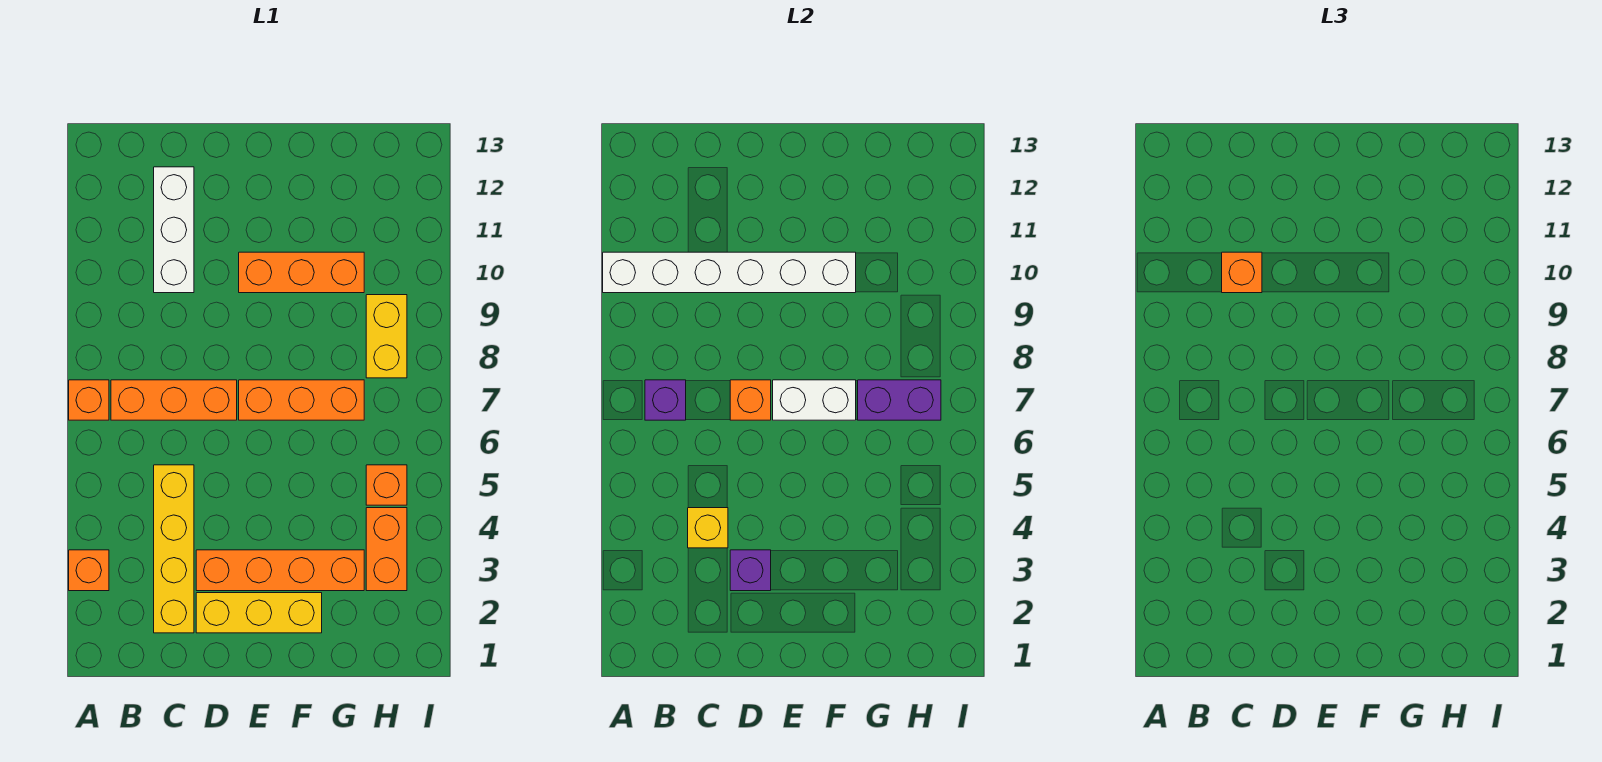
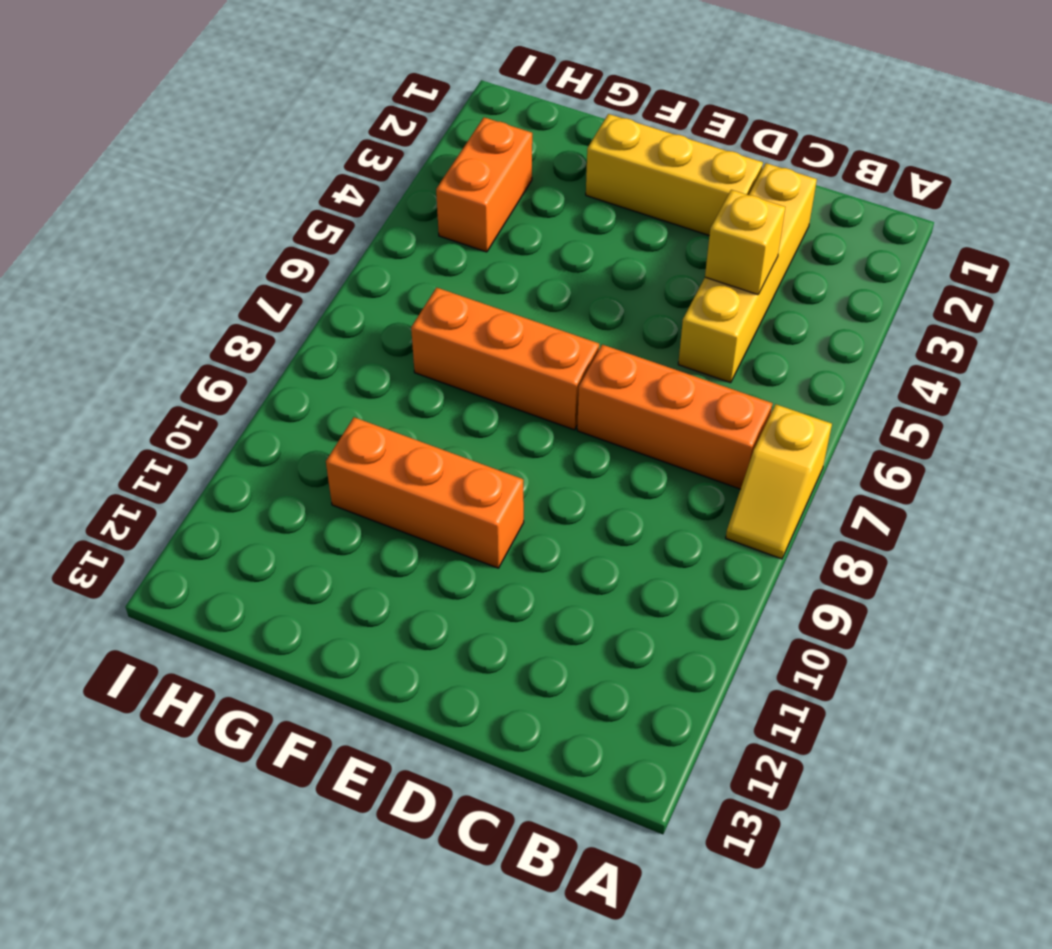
yellow 1x2 slope [726,404,832,559] -> orange 1x1 brick [69,380,109,420]
none -> orange 1x1 brick [69,550,109,591]
none -> white 1x3 brick [154,167,194,293]
none -> orange 1x4 brick [196,550,364,591]

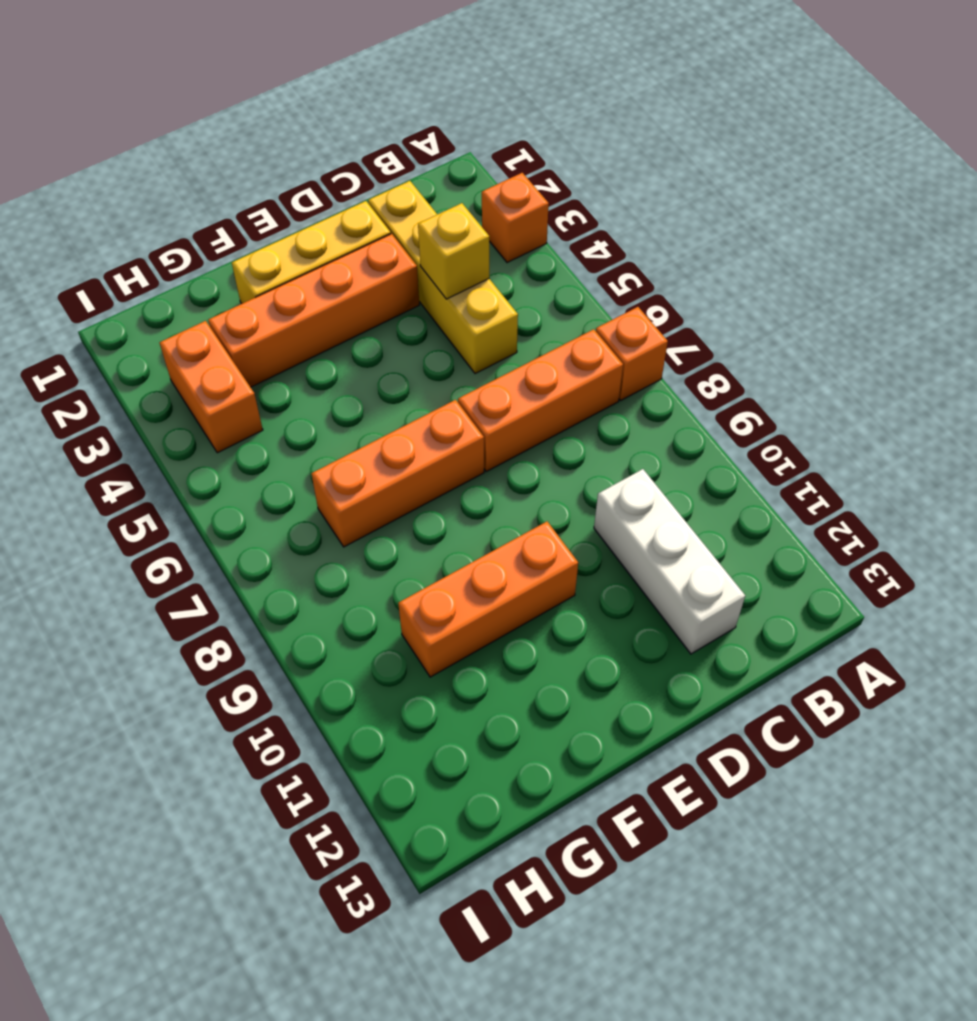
none -> orange 1x1 brick [366,465,407,505]
none -> yellow 1x2 brick [366,295,407,378]
none -> white 1x6 brick [603,252,856,293]

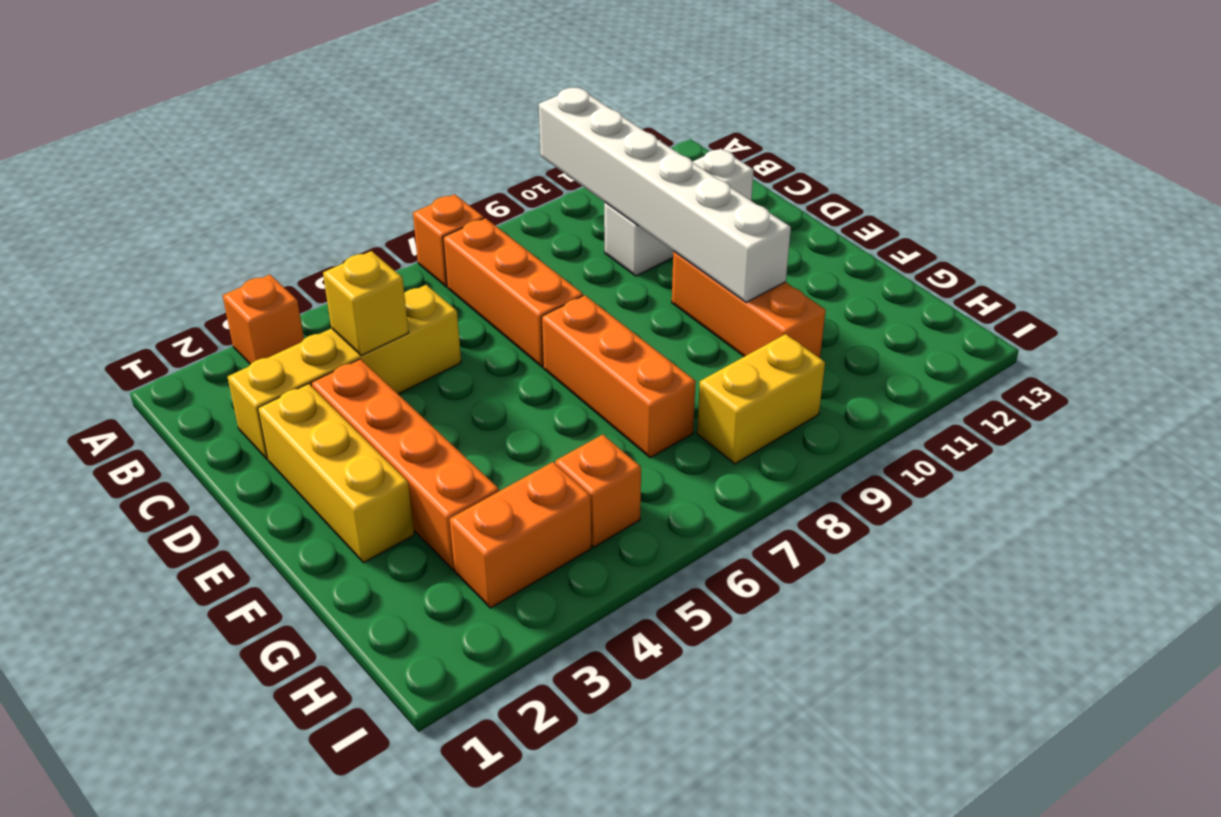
none -> purple 1x1 brick [645,380,686,420]
none -> purple 1x1 brick [730,550,771,591]
none -> orange 1x1 brick [730,380,771,420]

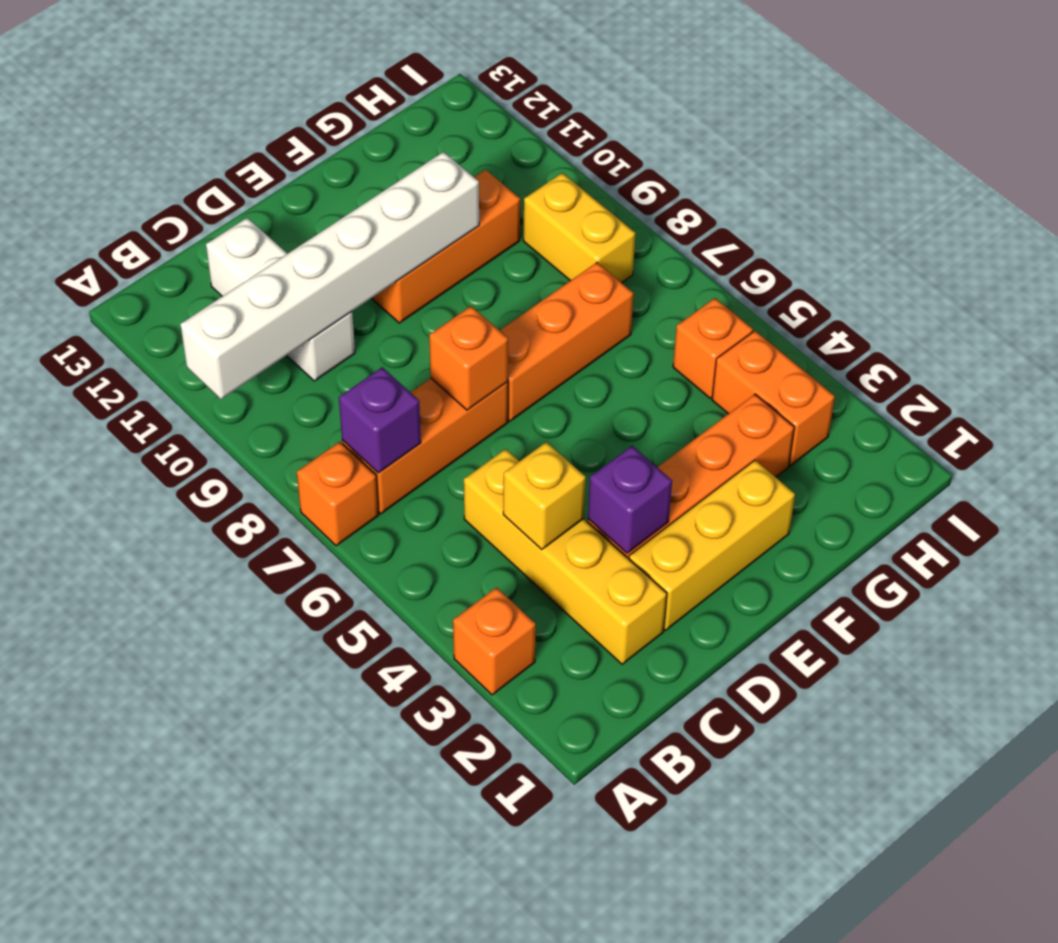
none -> white 1x2 brick [773,380,856,420]
none -> purple 1x2 brick [858,380,941,420]
none -> orange 1x1 brick [1222,252,1262,293]

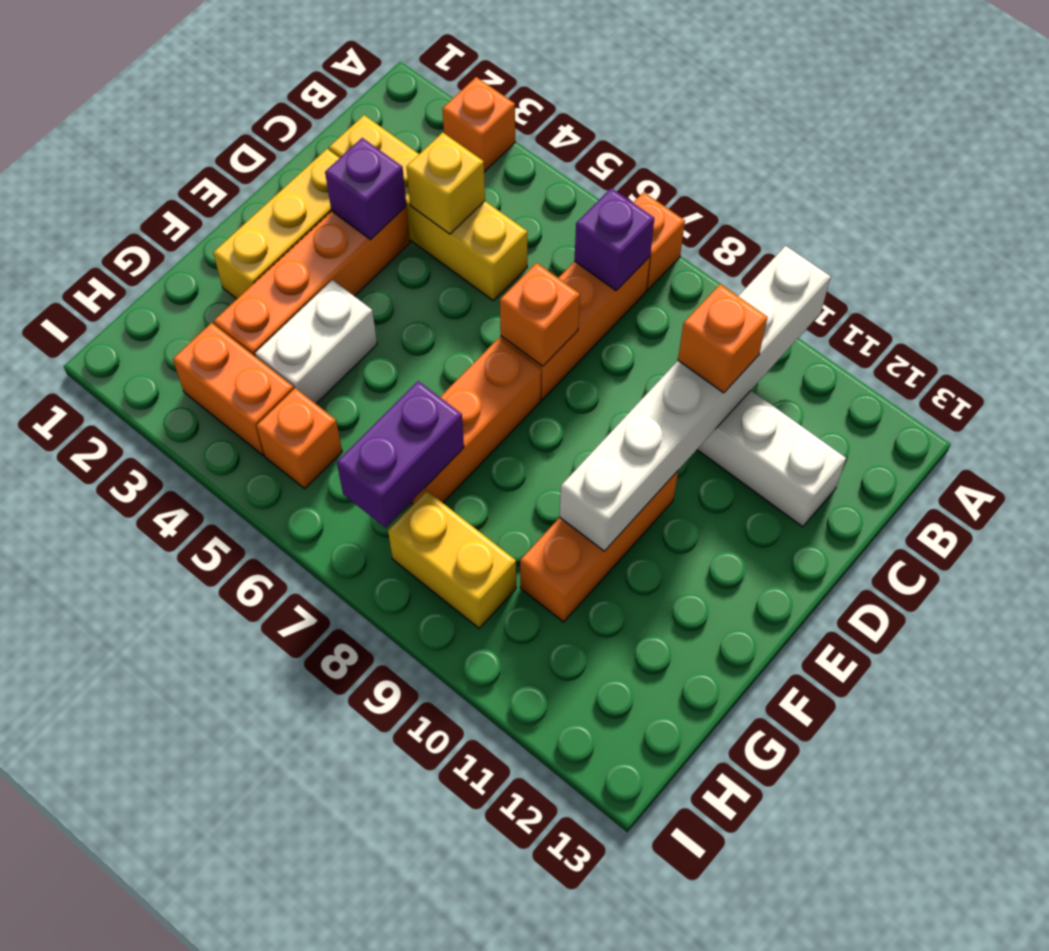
white 1x2 brick [255,280,377,404] -> white 1x2 brick moved to [773,380,856,420]

